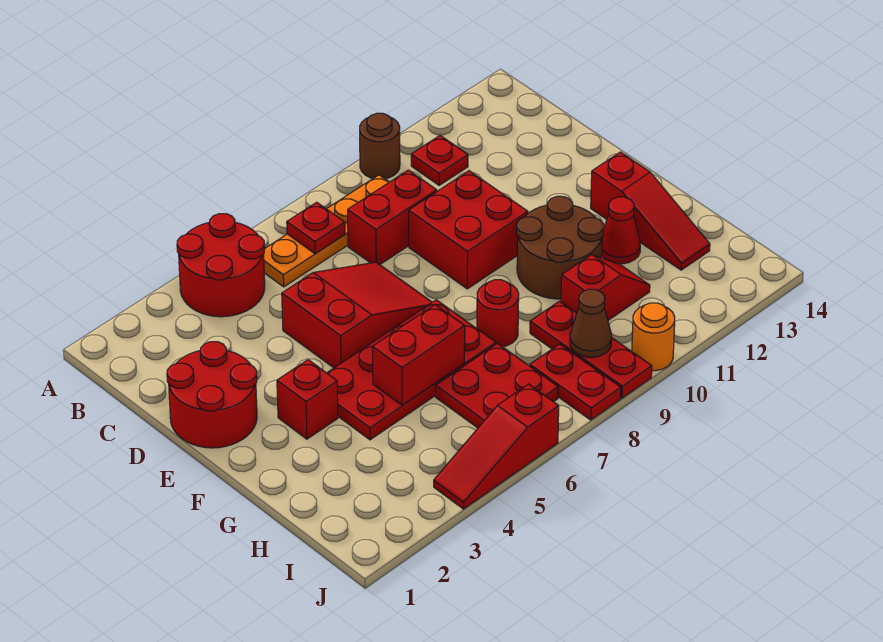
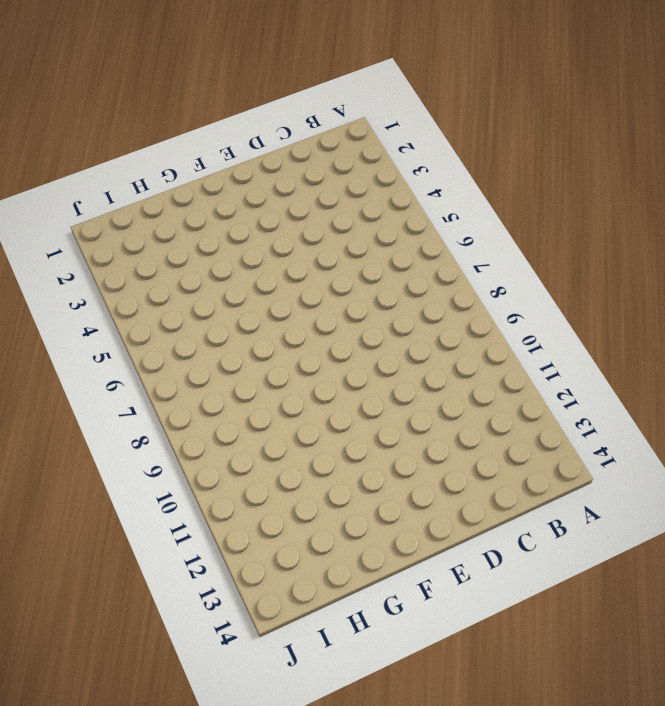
none -> red 2x2 round brick [177,214,265,317]
none -> brown 1x1 round brick [360,113,400,179]
none -> orange 1x4 plate [264,175,389,287]

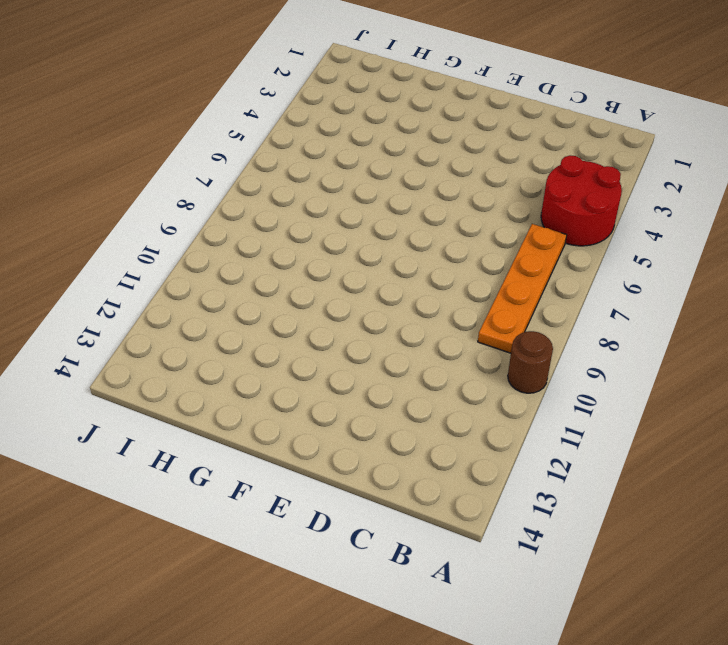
none -> red 1x1 plate [411,136,468,185]
none -> red 1x2 brick [348,170,437,265]
none -> red 2x2 round brick [167,342,257,448]

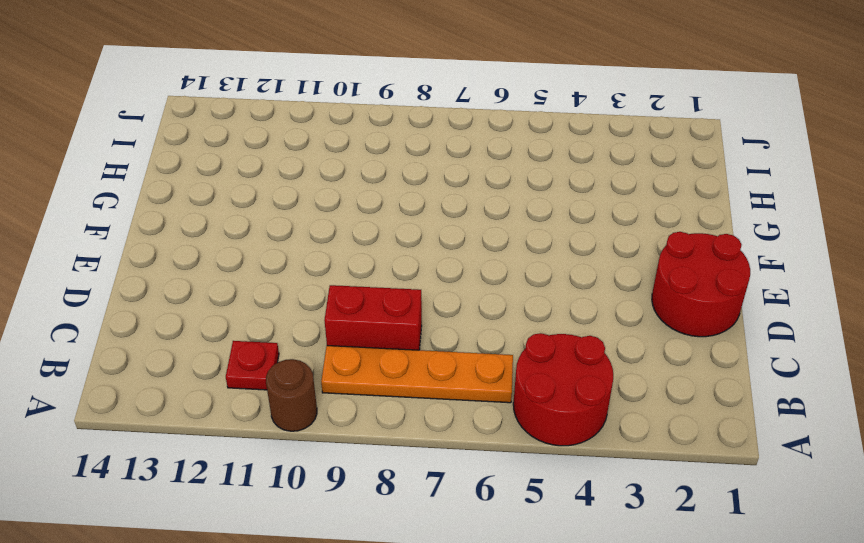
none -> red 2x3 slope [282,262,432,368]
none -> red 2x2 brick [409,171,528,289]
none -> red 1x1 brick [277,360,338,439]

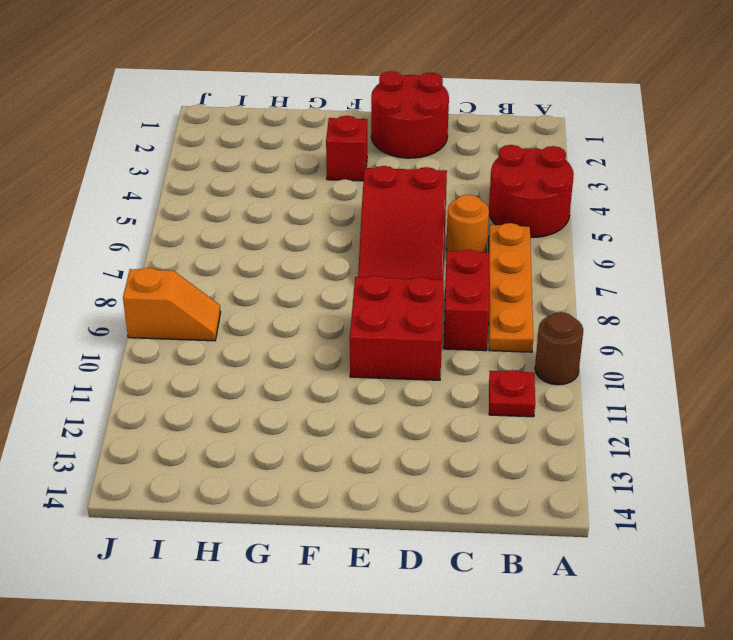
orange 1x1 round brick [446,195,489,252] -> orange 1x1 round brick moved to [632,303,675,371]
orange 1x2 slope [123,268,221,341] -> red 1x3 plate [530,301,652,398]
none -> red 2x4 plate [327,300,496,440]
none -> brown 2x2 round brick [517,196,604,299]
none -> red 1x3 slope [591,152,710,270]

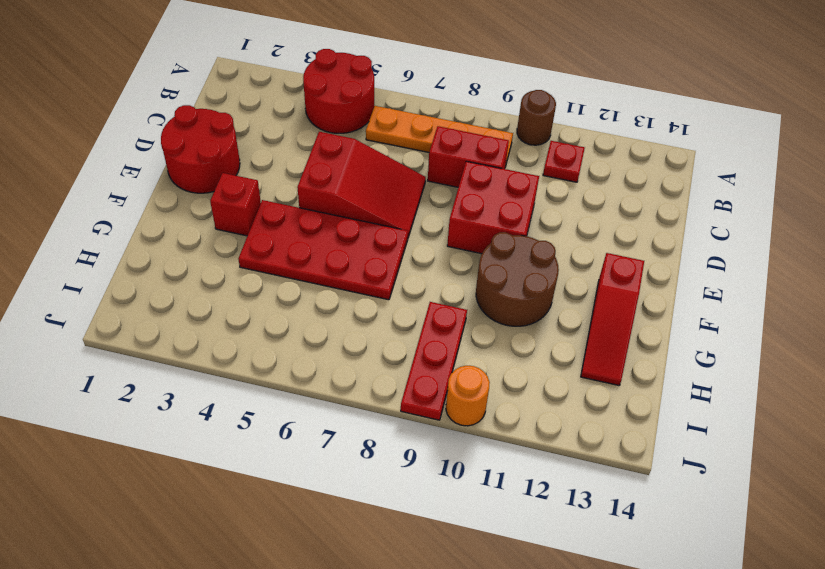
none -> red 1x1 round brick [477,280,519,347]
none -> red 1x1 cone [602,197,640,264]
none -> red 2x2 plate [436,343,558,428]

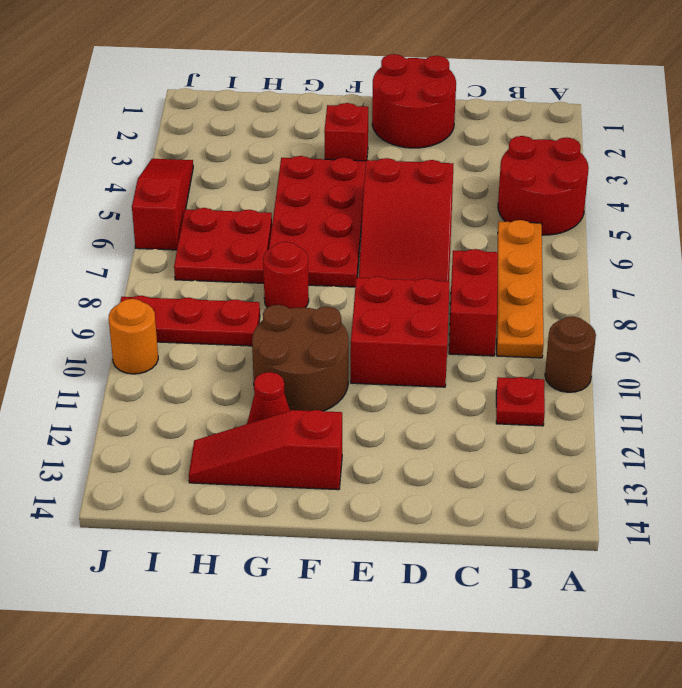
none -> red 1x2 slope [561,254,650,320]
none -> red 1x2 plate [530,344,621,420]
none -> red 1x1 plate [287,202,345,254]

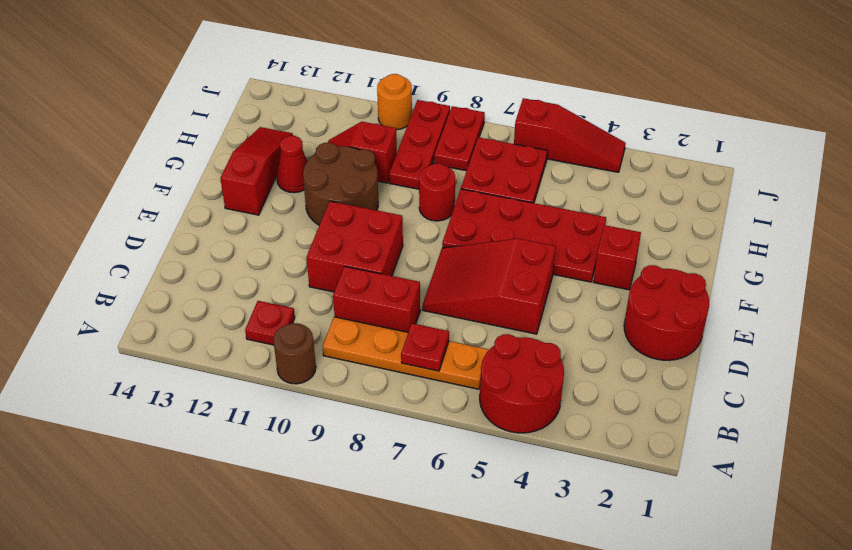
none -> red 1x2 brick [372,305,465,405]
none -> brown 1x1 cone [570,289,612,357]

